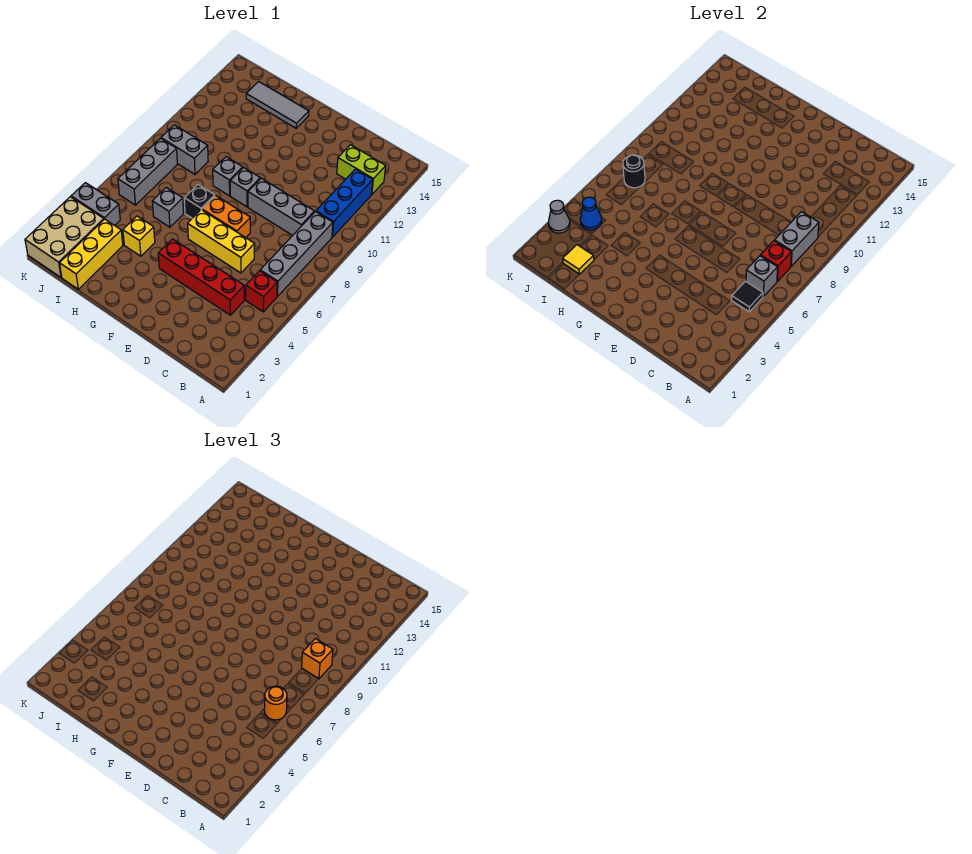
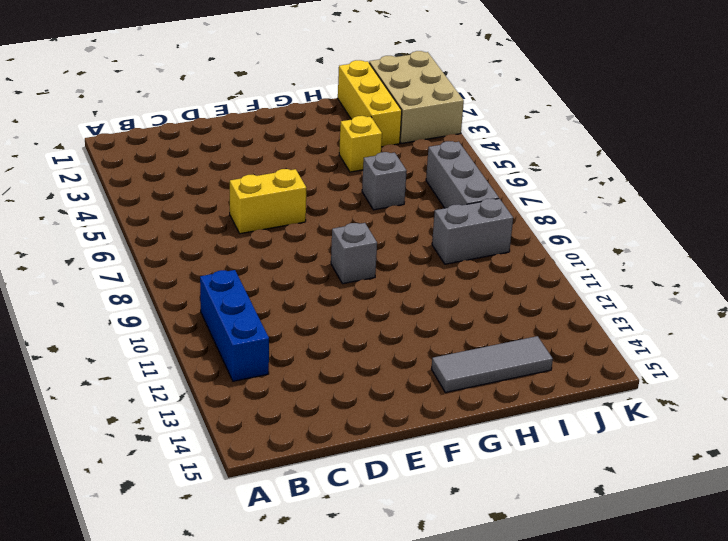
yellow 1x2 brick [230,169,306,234] -> yellow 1x3 brick [188,210,255,273]
none -> red 1x1 brick [246,271,277,312]
none -> grey 1x4 brick [260,212,333,297]
none -> lime 1x2 brick [337,145,386,195]

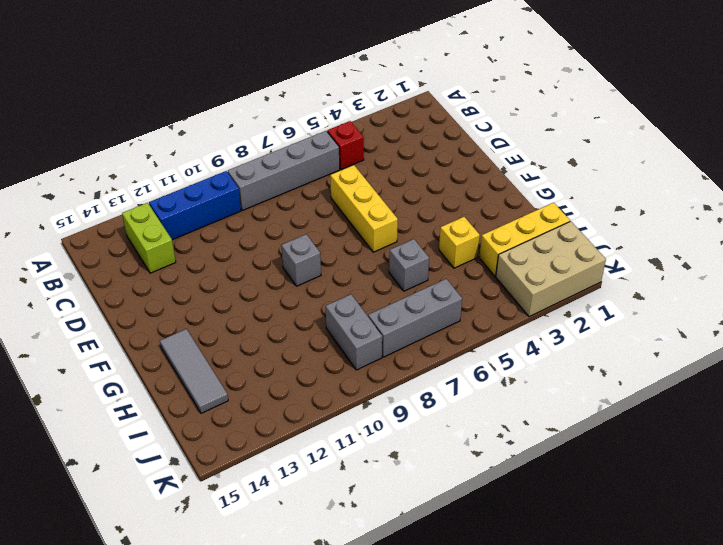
none -> red 1x4 brick [158,239,244,315]
none -> grey 1x3 brick [248,178,314,235]
none -> orange 1x2 brick [202,195,250,238]

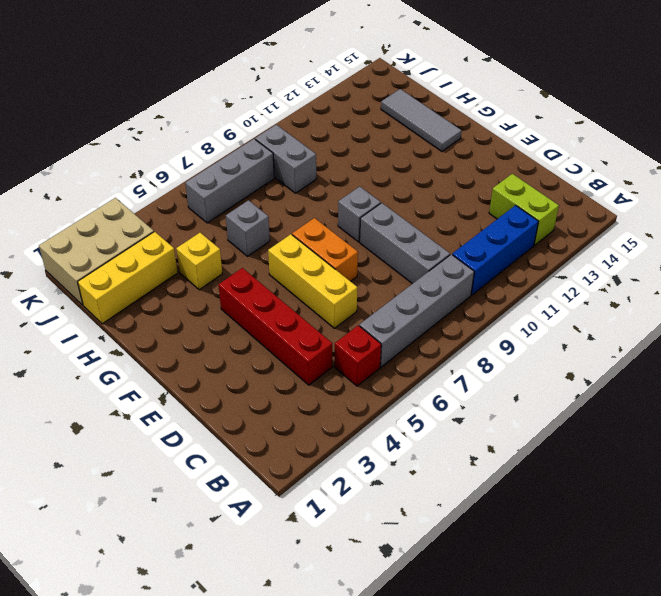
none -> black 1x1 brick [184,185,215,218]
none -> grey 1x1 brick [213,157,243,196]
none -> grey 1x2 brick [71,183,120,225]

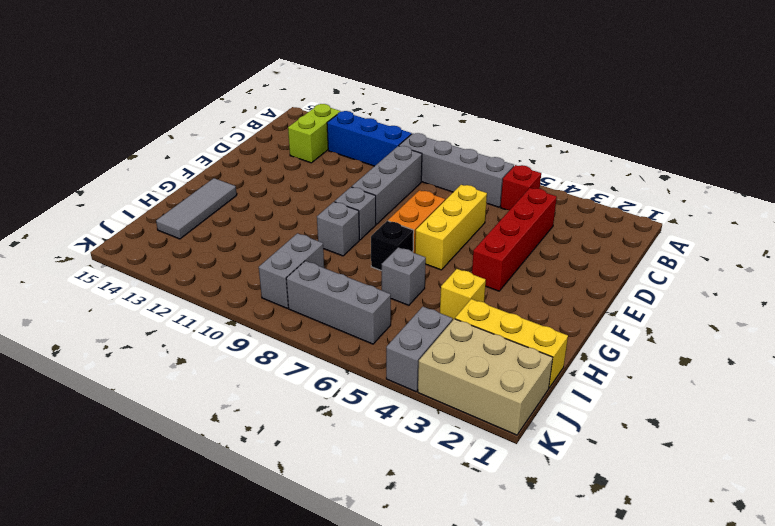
none -> black 1x1 tile [732,281,763,312]
none -> grey 1x1 brick [746,256,777,297]
none -> red 1x1 brick [760,241,791,281]

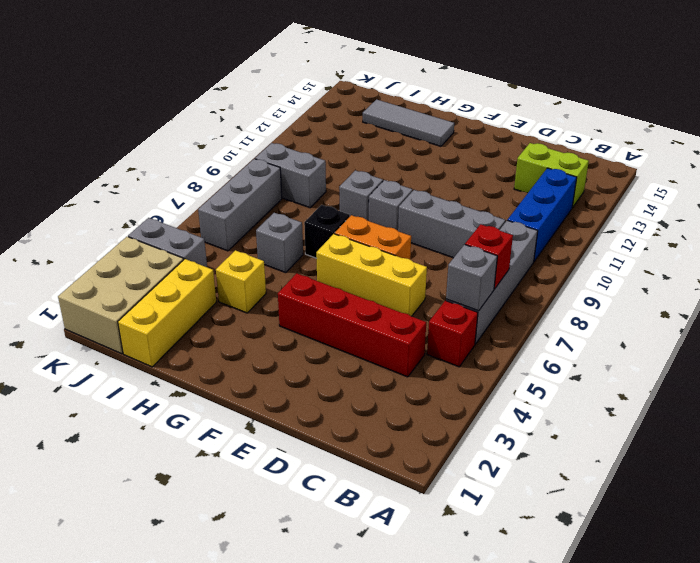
none -> black 1x1 tile [732,281,763,312]
none -> grey 1x2 brick [775,212,819,266]
none -> yellow 1x1 tile [563,245,594,274]

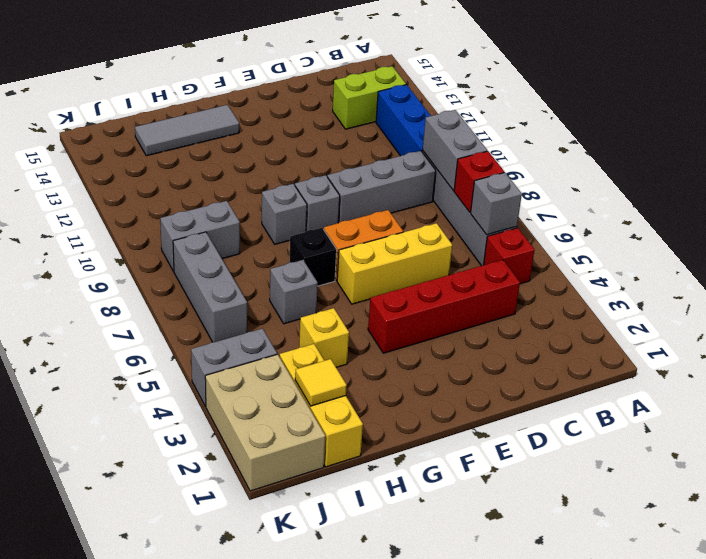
none -> black 1x1 tile [732,281,763,312]
none -> blue 1x1 cone [580,197,602,230]
none -> black 1x1 round brick [623,155,645,188]

